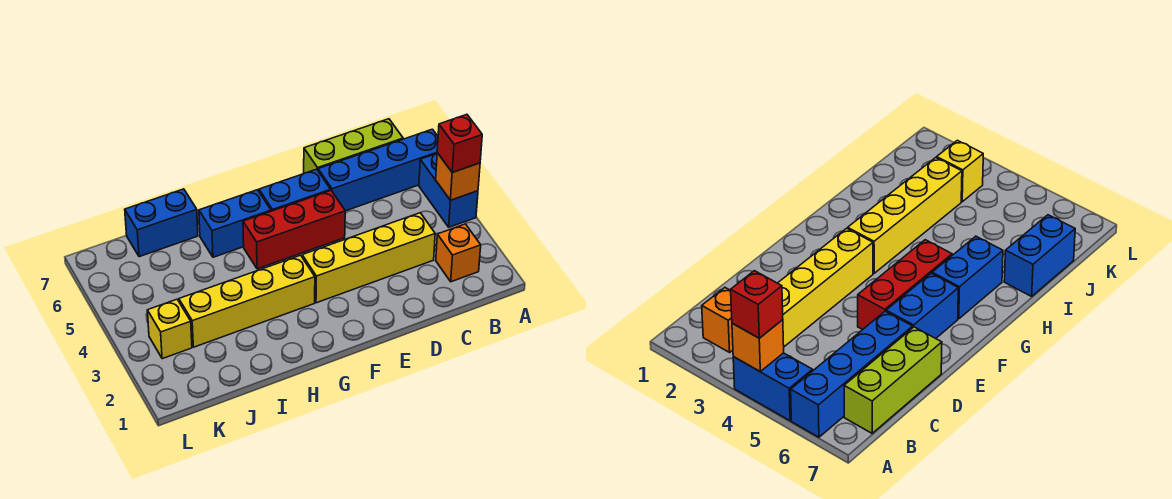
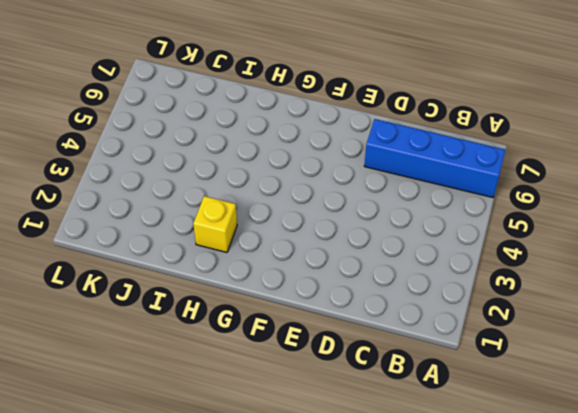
yellow 1x1 brick [193,196,237,252] -> yellow 1x1 brick moved to [147,299,192,359]
none -> blue 1x2 brick [419,154,478,227]
none -> orange 1x1 brick [436,224,481,282]
none -> lime 1x3 brick [304,119,403,173]

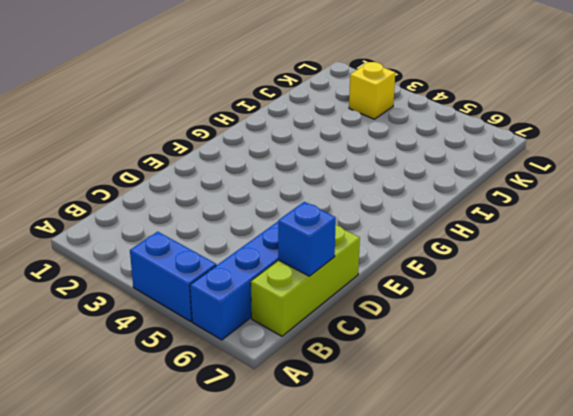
blue 1x1 brick [278,202,336,276] -> none
none -> orange 1x1 brick [436,224,481,282]
none -> yellow 1x4 brick [302,213,435,303]
none -> red 1x3 brick [243,191,345,269]

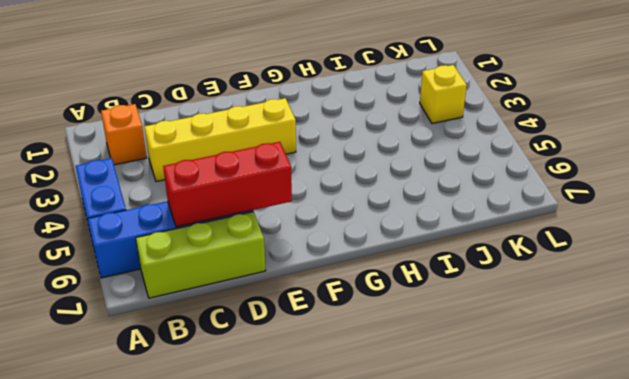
red 1x3 brick [163,142,292,227] -> red 1x3 brick moved to [243,191,345,269]
none -> blue 1x2 brick [259,169,331,211]
none -> yellow 1x4 brick [179,255,315,347]
none -> blue 1x2 brick [199,190,271,257]

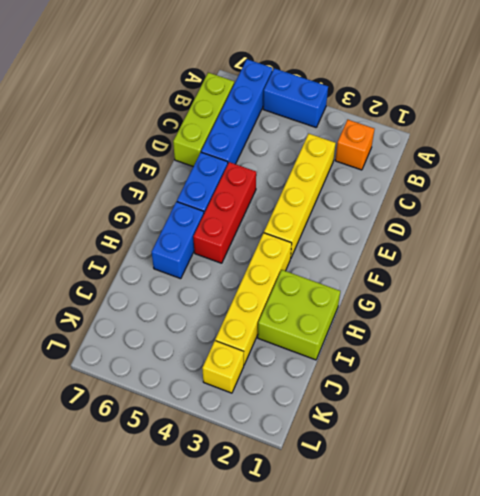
lime 2x2 brick [258,270,340,360] -> none
none -> blue 1x2 brick [125,189,198,257]
none -> orange 1x1 brick [436,153,480,200]
none -> red 1x1 brick [437,114,482,172]

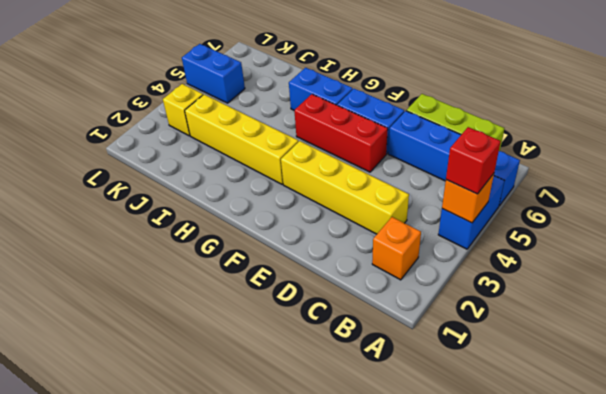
blue 1x2 brick [182,44,245,103] -> blue 1x2 brick moved to [125,189,198,257]

